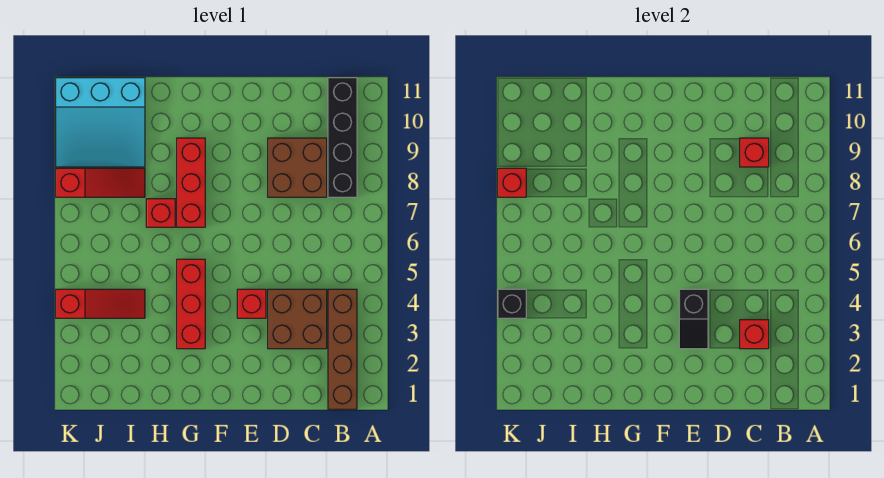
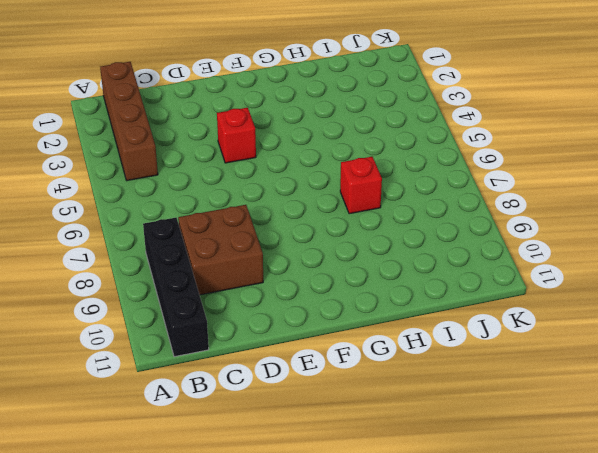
none -> brown 2x2 brick [268,289,327,349]
none -> red 1x3 brick [177,259,205,349]
none -> red 1x3 brick [177,138,205,227]

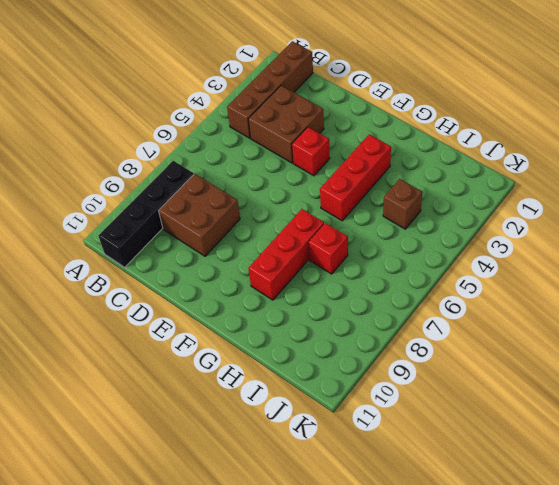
brown 1x1 brick [383,179,422,229] -> red 1x3 slope [56,289,145,318]
none -> red 1x3 slope [56,168,145,197]
none -> cyan 3x3 slope [56,78,145,167]
none -> red 1x1 brick [740,320,769,349]

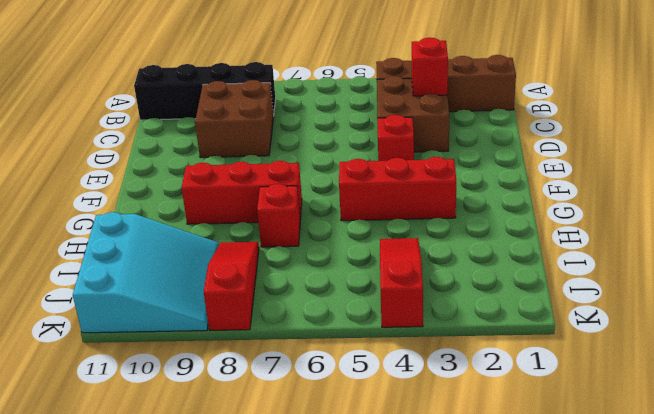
none -> red 1x1 brick [740,138,769,167]
none -> black 1x2 slope [679,289,708,349]
none -> black 1x1 brick [498,289,526,318]

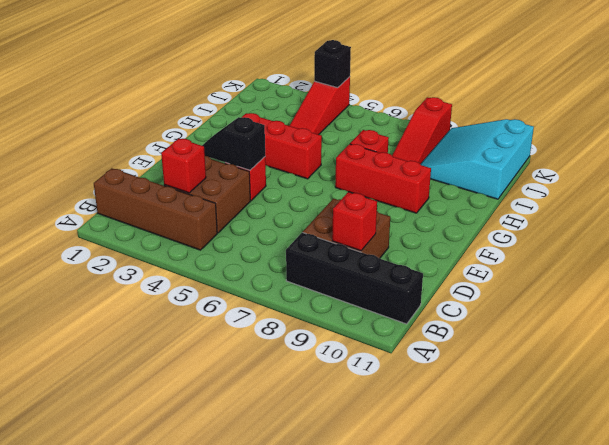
none -> red 1x1 brick [498,168,526,197]

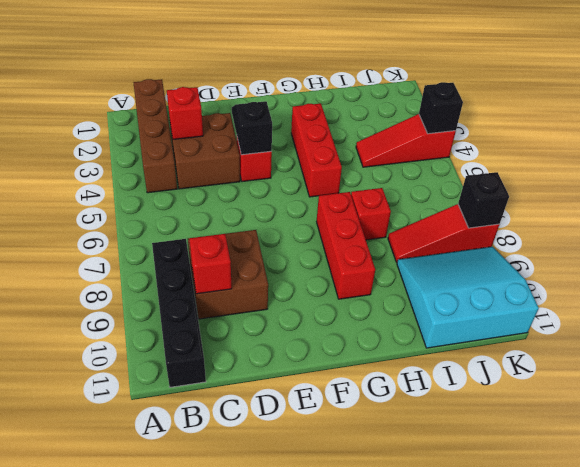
black 1x1 brick [458,172,509,228] -> red 1x1 brick [498,168,526,197]

